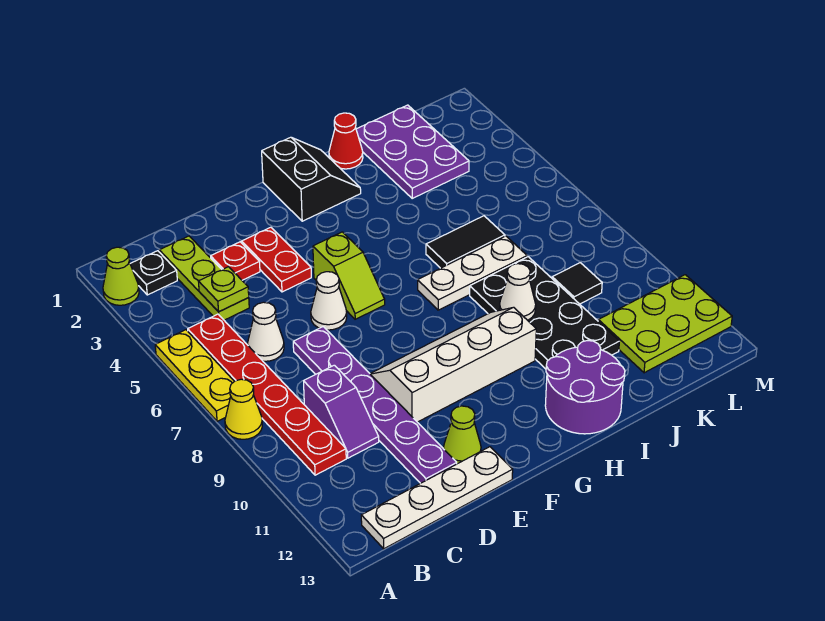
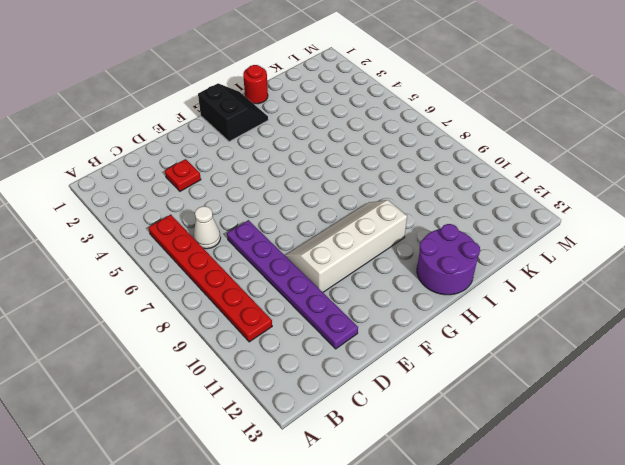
red 1x1 round brick [243,65,268,104] -> red 1x1 cone [329,113,363,169]
none -> lime 1x1 cone [103,247,139,305]
none -> yellow 1x3 plate [155,330,234,421]
none -> yellow 1x1 cone [225,379,262,439]

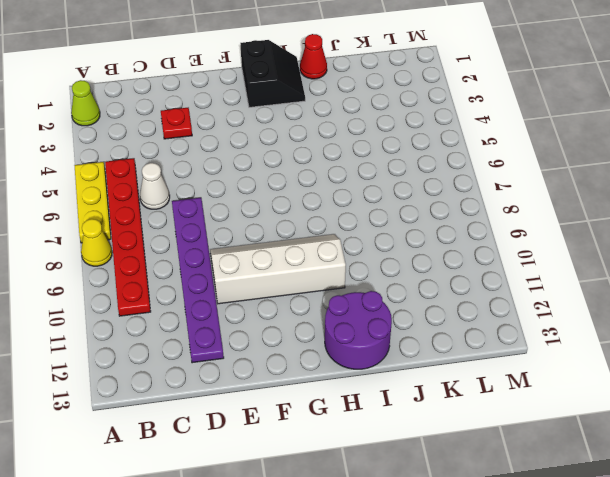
none -> black 1x1 plate [130,251,177,295]
none -> white 1x4 plate [361,447,513,549]
none -> lime 1x3 plate [159,236,249,320]

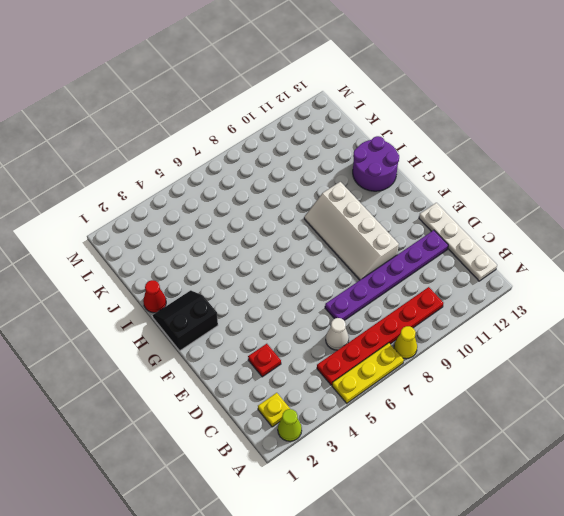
yellow 1x1 plate [258,393,290,427] -> black 1x1 plate [130,251,177,295]
none -> lime 1x3 plate [159,236,249,320]
none -> purple 1x2 slope [304,365,379,458]
none -> red 1x2 plate [242,227,311,292]

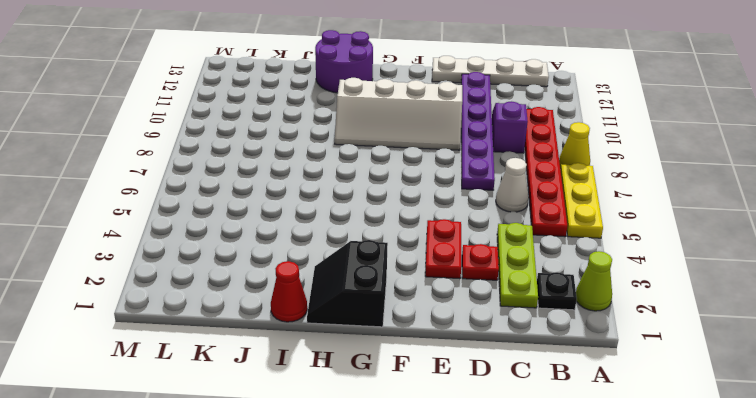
none -> white 1x1 cone [311,272,347,330]
none -> lime 1x1 cone [444,406,481,464]
none -> lime 1x2 slope [313,232,385,319]

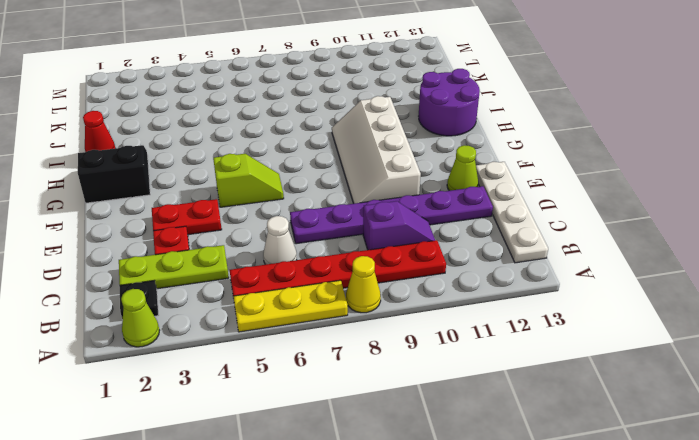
none -> white 1x1 cone [311,272,347,330]
none -> white 1x3 plate [418,236,527,310]
none -> black 1x2 tile [426,216,505,268]

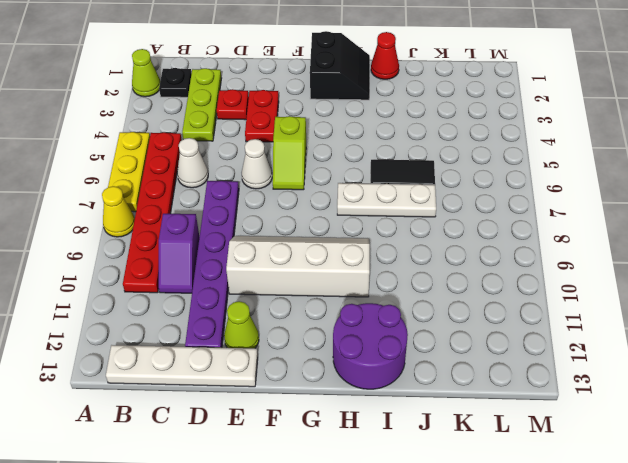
none -> black 2x4 plate [470,257,619,369]
none -> purple 2x3 plate [356,105,469,198]
none -> black 1x1 tile [552,263,602,304]

